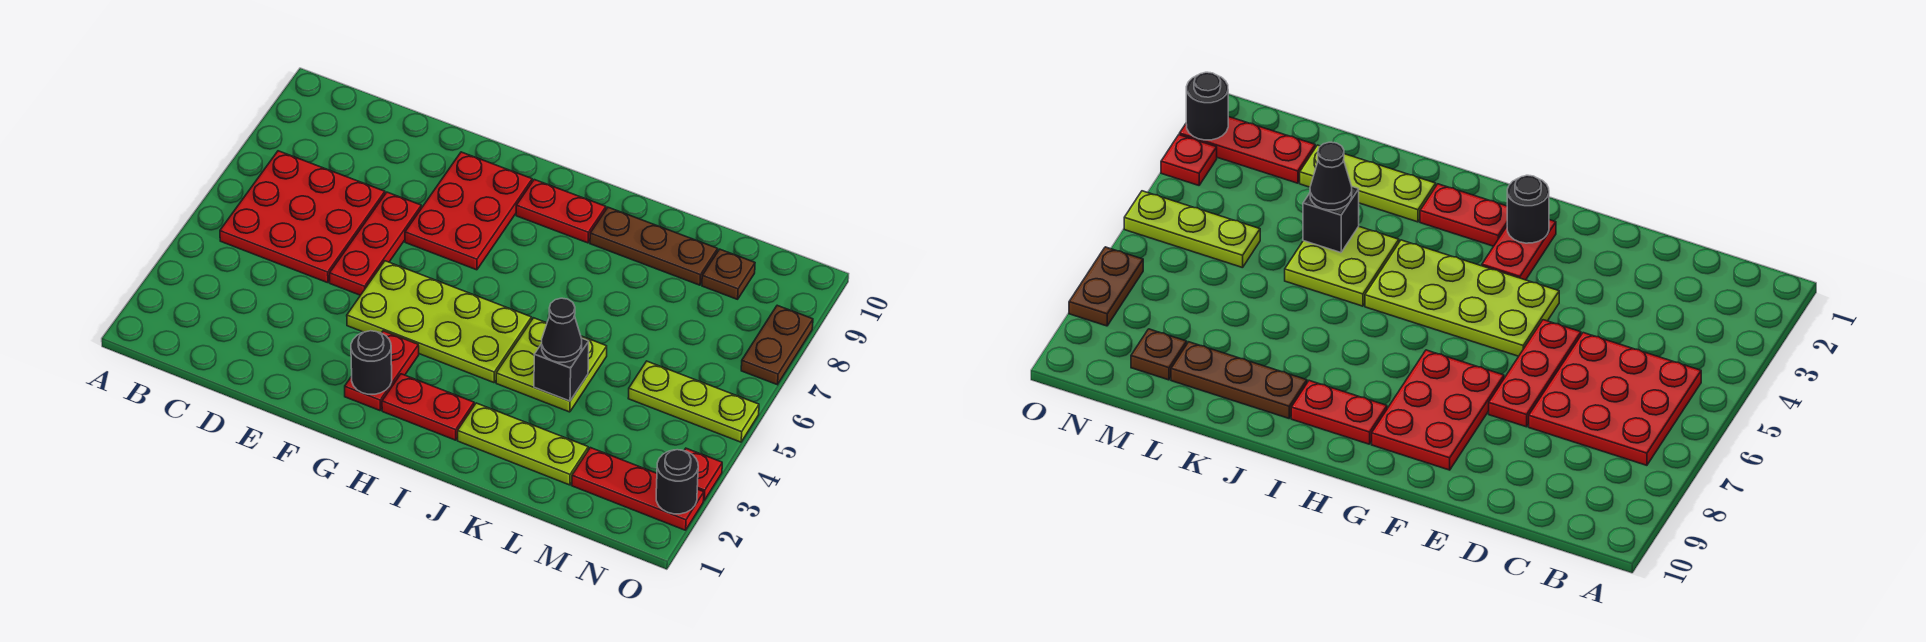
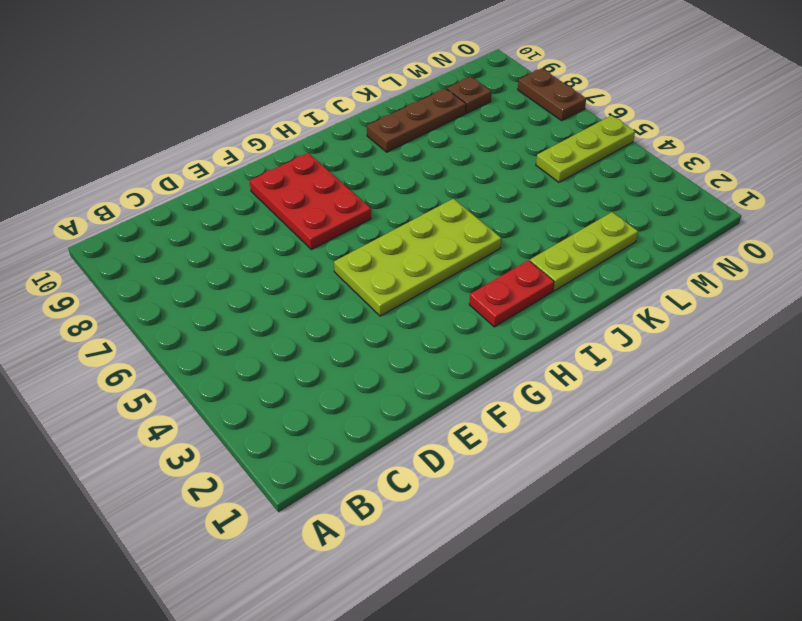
none -> red 3x3 plate [220,151,385,283]
none -> red 1x3 plate [330,192,421,295]
none -> red 1x2 plate [345,331,419,411]

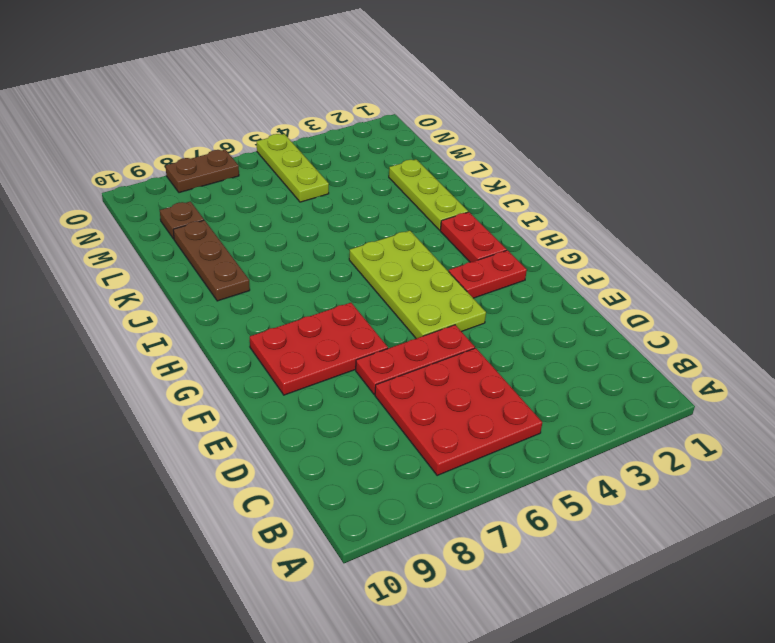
none -> red 1x2 plate [516,180,606,243]
none -> lime 2x2 plate [496,318,607,412]
none -> red 1x3 plate [572,448,704,530]

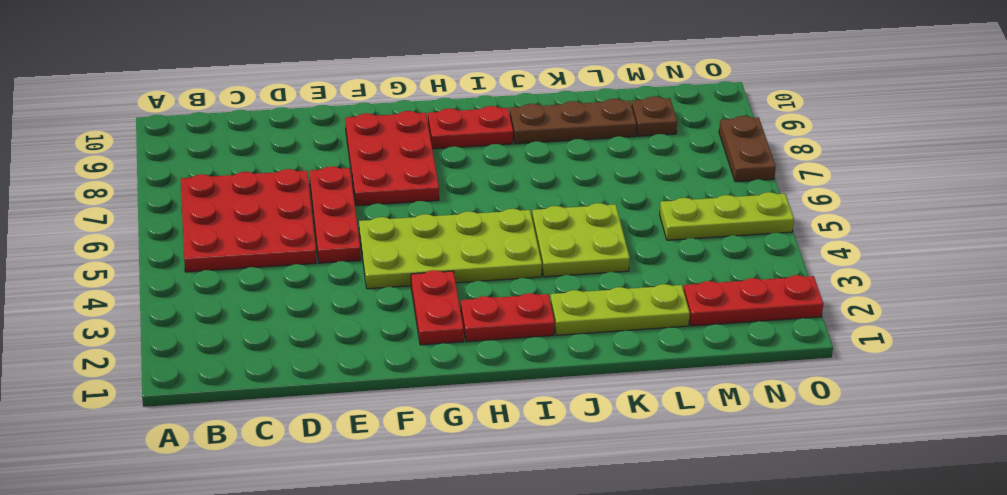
none -> red 1x1 plate [684,448,722,500]
none -> black 1x1 round brick [351,331,392,394]
none -> black 1x1 brick [534,338,589,401]

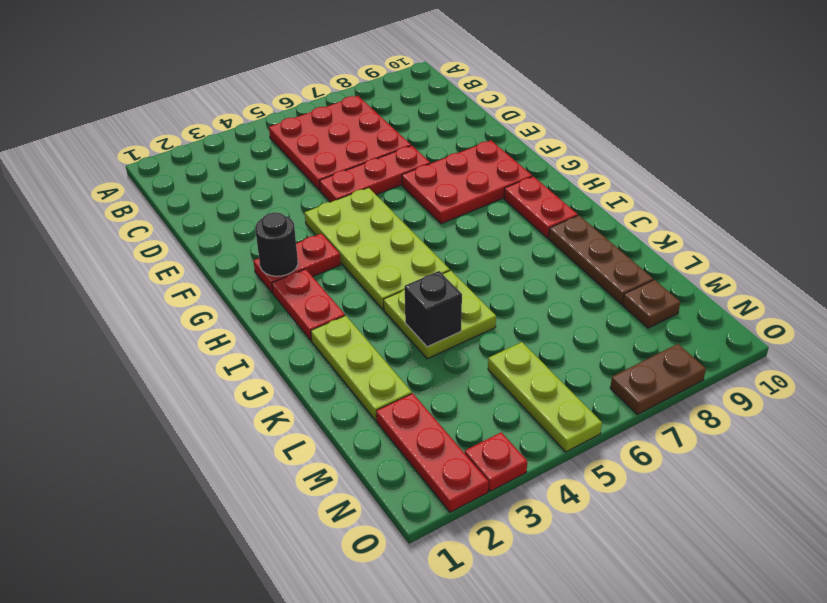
none -> black 1x1 round brick [656,450,698,514]
none -> black 1x1 cone [542,298,582,362]

